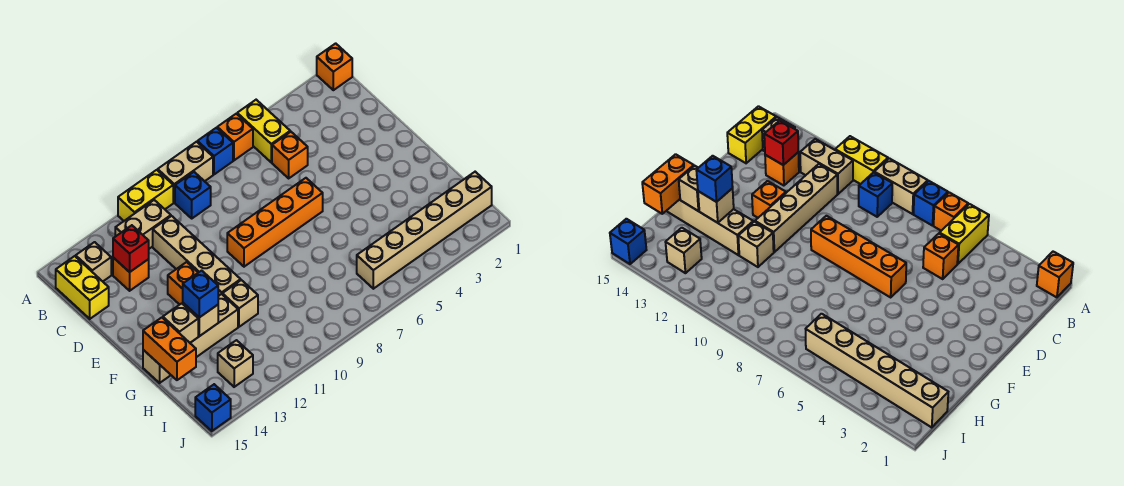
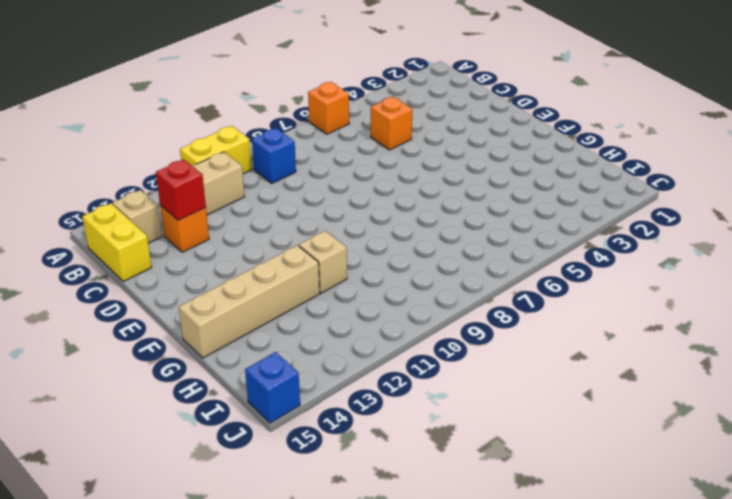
none -> orange 1x1 brick [317,43,352,90]
none -> yellow 1x2 brick [237,100,290,162]
none -> blue 1x1 brick [197,128,233,174]

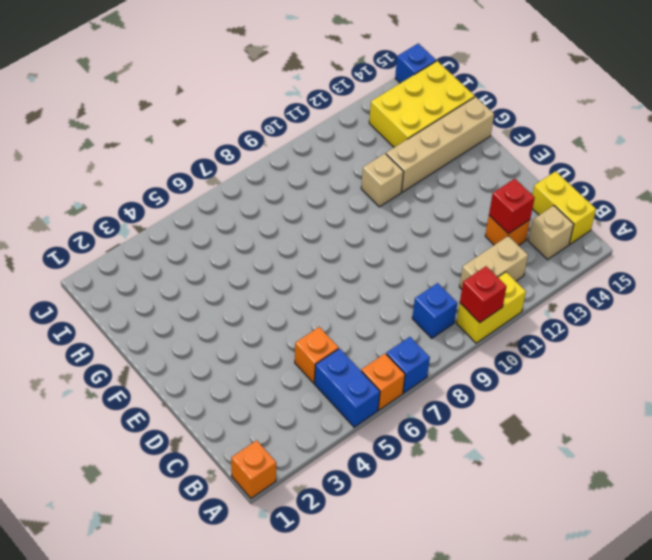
blue 1x2 brick [314,349,380,427] -> yellow 1x2 brick [237,100,290,162]
red 1x1 brick [460,266,507,323] -> none
yellow 2x3 brick [369,61,475,147] -> tan 1x1 brick [218,340,253,387]
none -> tan 1x2 brick [158,142,213,202]
none -> tan 1x4 brick [153,216,241,296]
none -> orange 1x4 brick [227,178,323,267]

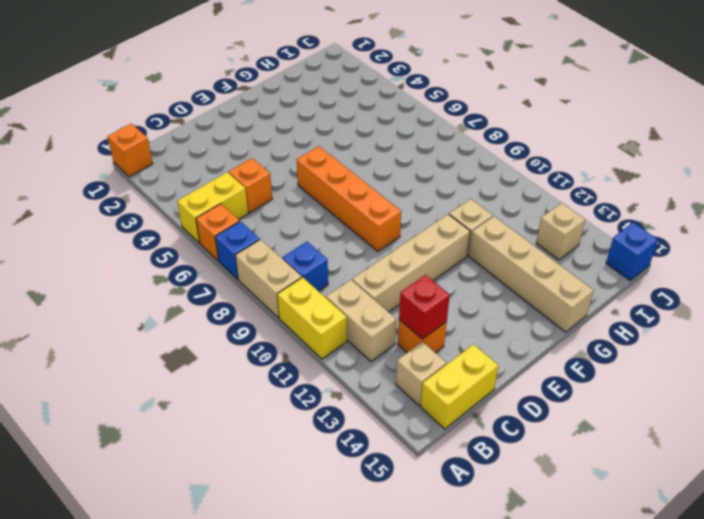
none -> orange 1x1 brick [168,262,198,305]
none -> tan 1x6 brick [357,172,492,289]
none -> tan 1x1 brick [183,303,218,336]

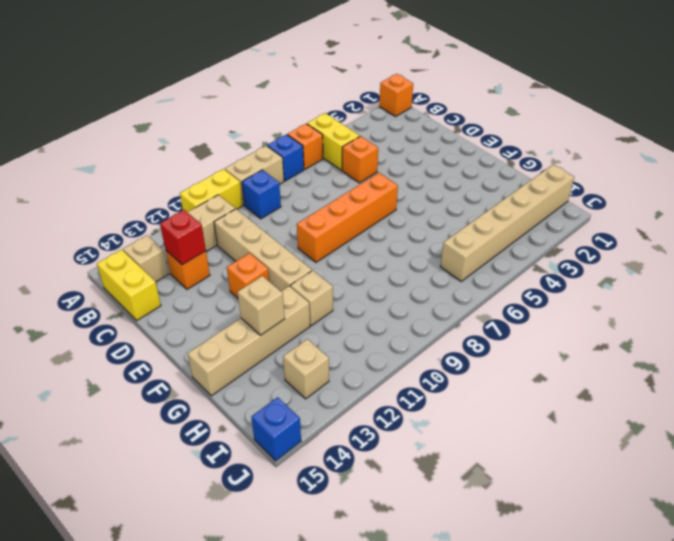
none -> tan 1x1 brick [163,303,198,343]
none -> orange 1x2 brick [143,318,196,380]
none -> blue 1x1 brick [183,271,218,317]

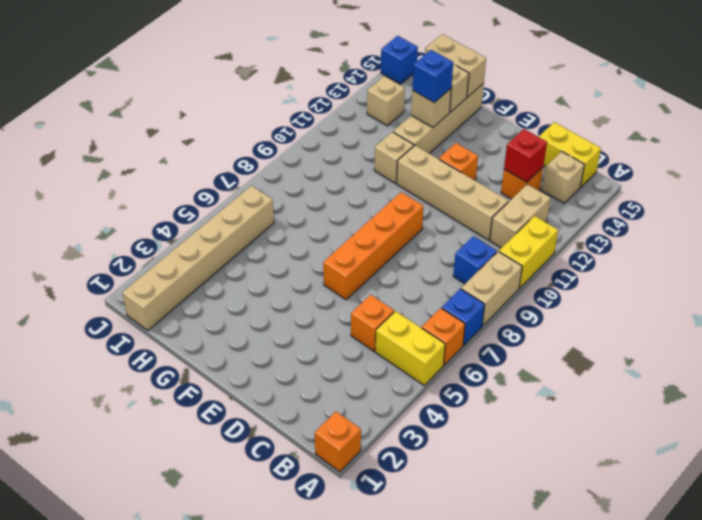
tan 1x2 brick [425,34,486,97] -> orange 1x2 brick [143,318,196,380]

